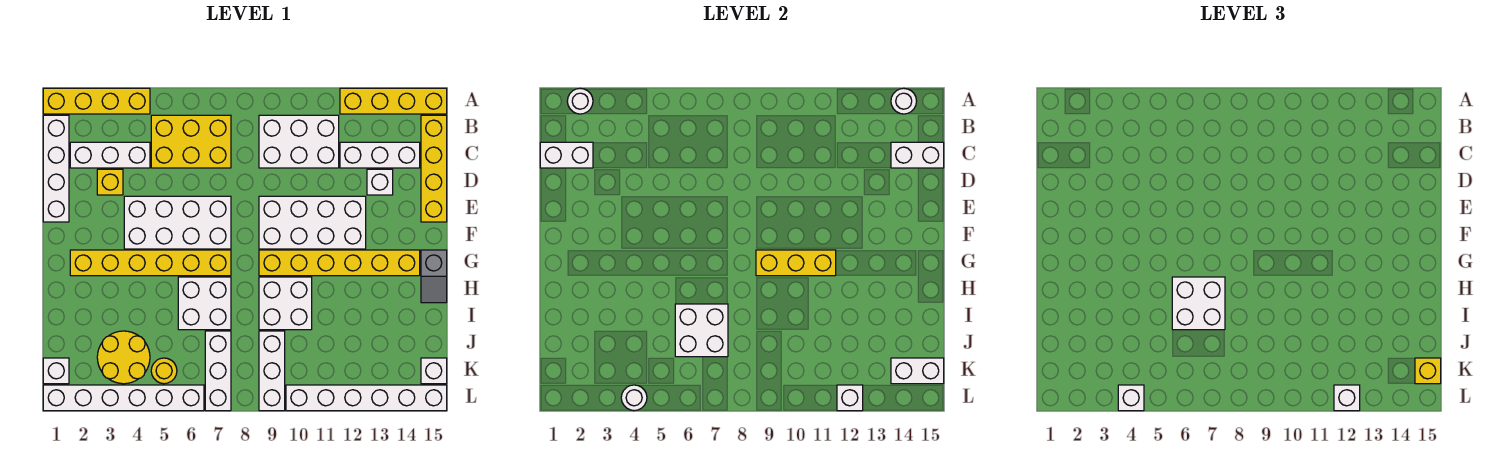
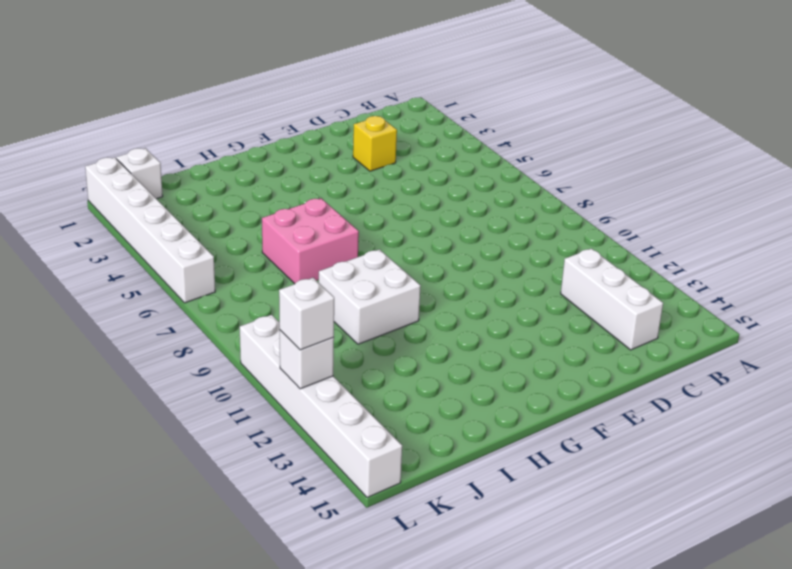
pink 2x2 brick [262,198,359,284] -> white 2x2 brick [178,277,231,330]
none -> yellow 1x4 brick [43,88,150,114]
none -> yellow 1x4 brick [340,88,447,114]
none -> white 1x4 brick [43,115,69,222]
none -> yellow 2x3 brick [151,115,231,168]

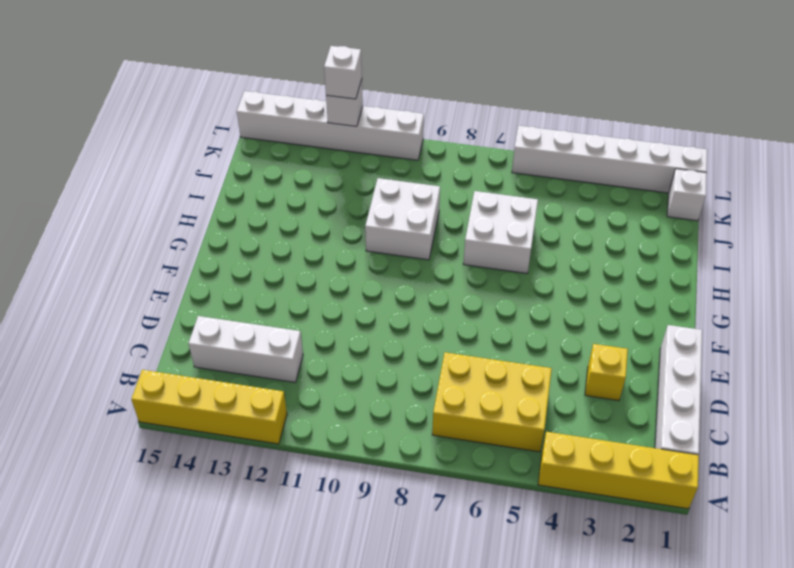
none -> white 2x3 brick [259,115,339,168]
none -> yellow 1x4 brick [421,115,447,222]
none -> white 1x3 brick [70,142,150,168]
none -> white 1x1 brick [367,169,393,195]

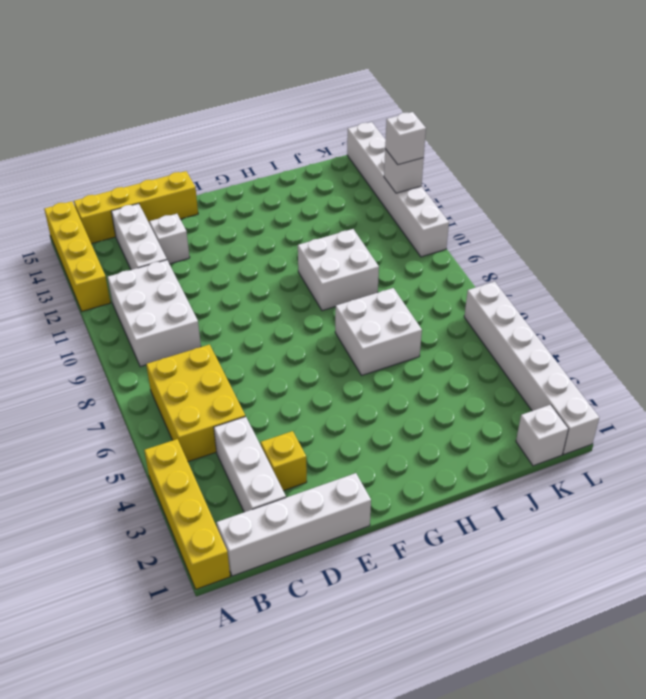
none -> white 2x4 brick [124,196,231,249]
none -> white 2x4 brick [259,196,366,249]
none -> yellow 1x6 brick [70,250,231,276]
none -> yellow 1x6 brick [259,250,420,276]

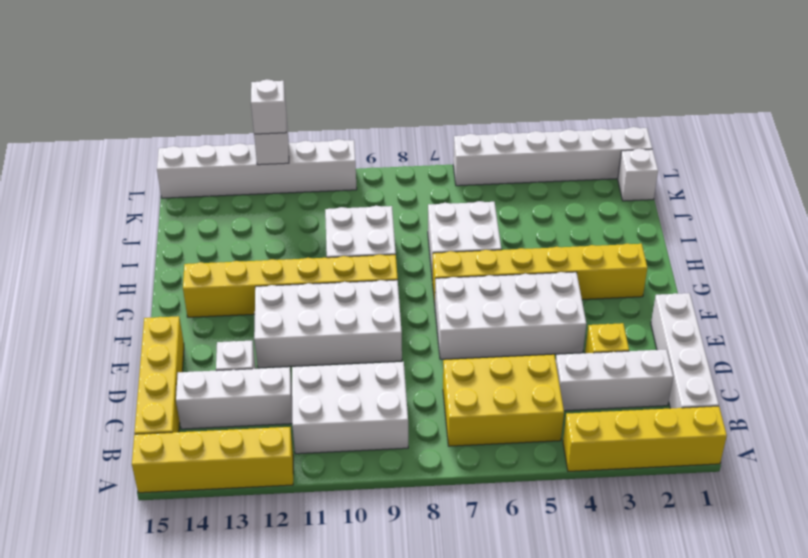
none -> grey 1x2 slope [421,250,447,303]
none -> yellow 2x2 round brick [97,331,150,384]
none -> white 1x3 brick [205,331,231,411]
none -> white 1x3 brick [259,331,285,411]

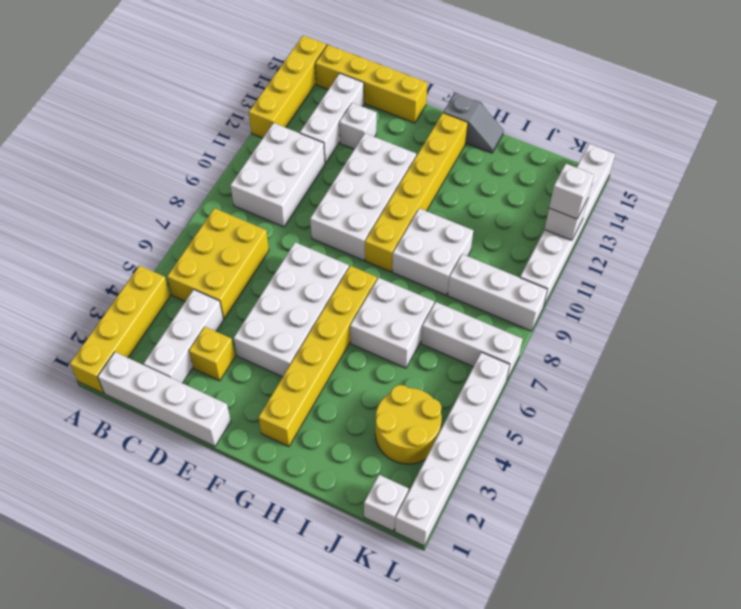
none -> yellow 1x1 round brick [151,358,177,384]
none -> white 1x1 brick [421,358,447,384]
none -> white 1x1 round brick [567,88,593,114]
none -> white 1x1 round brick [891,88,917,114]

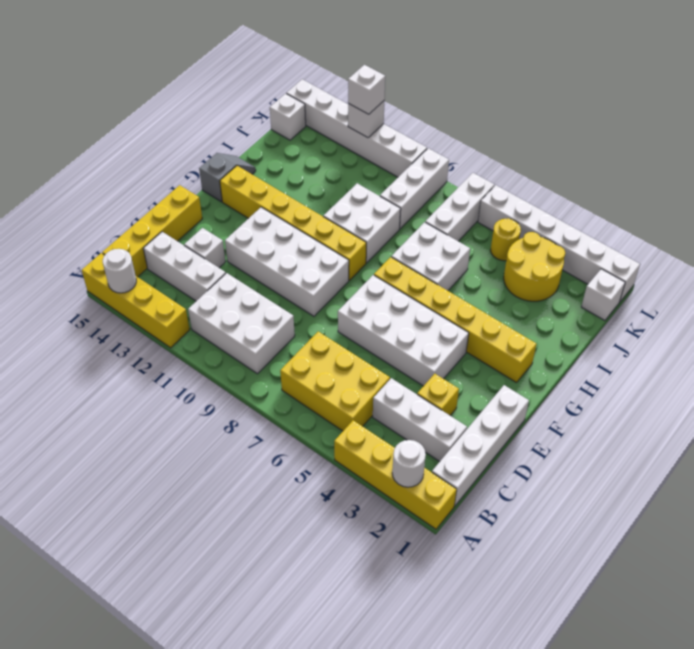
none -> white 1x2 brick [540,142,593,168]
none -> white 1x2 brick [891,142,944,168]
none -> yellow 1x3 brick [756,250,836,276]
none -> white 2x2 brick [675,304,728,357]

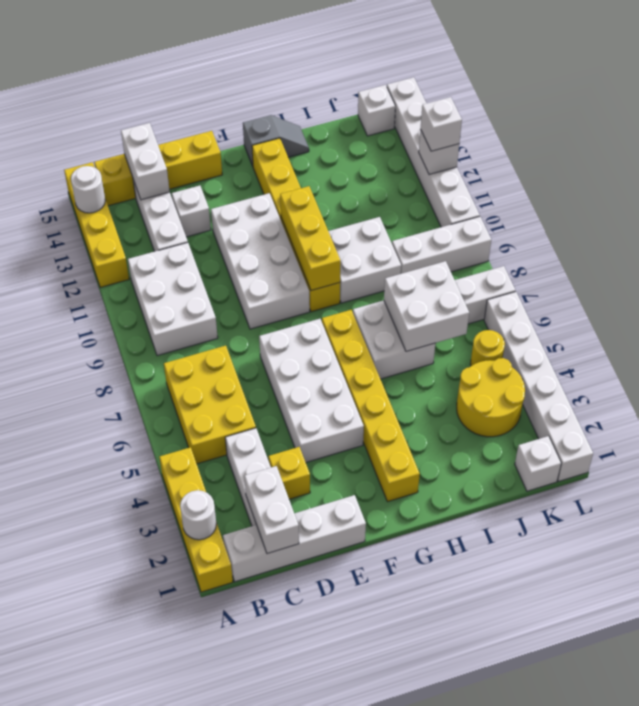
none -> white 1x2 brick [891,358,944,384]
none -> white 1x1 round brick [621,385,647,411]
none -> white 2x2 brick [1172,277,1225,330]
none -> yellow 1x1 brick [1415,358,1441,384]

